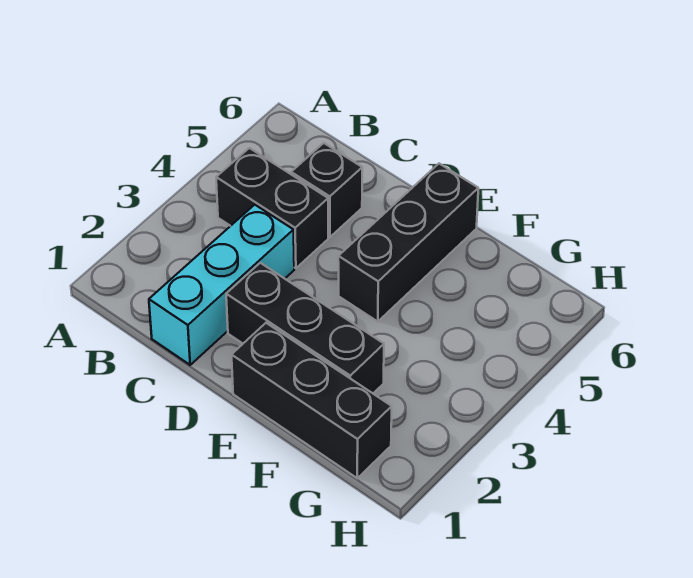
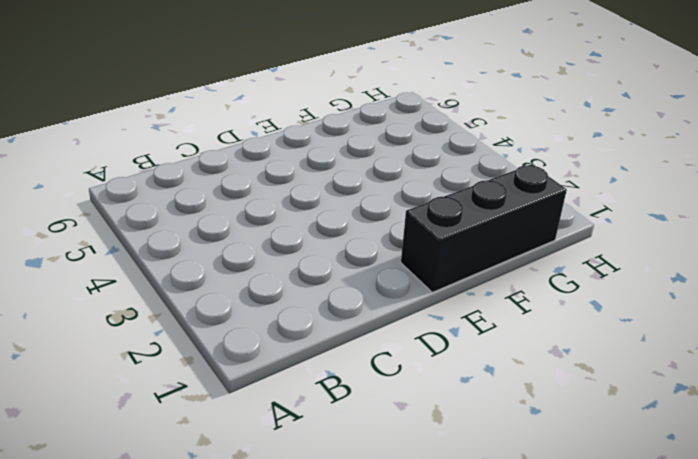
none -> black 1x2 brick [216,148,328,268]
none -> cyan 1x3 brick [149,205,294,365]

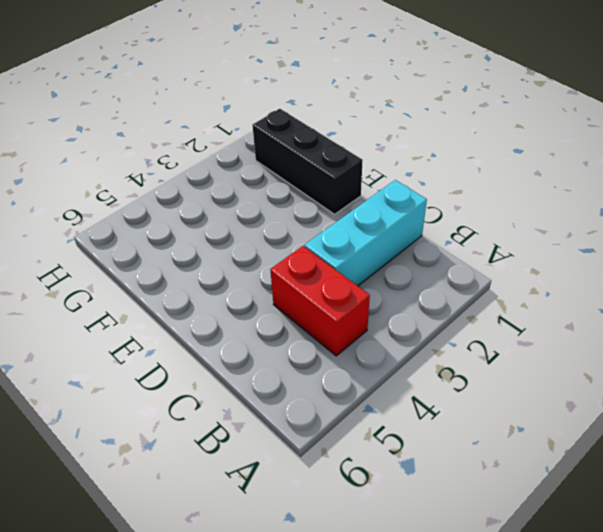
red 1x2 brick [270,246,370,356] -> black 1x2 brick [216,148,328,268]
none -> black 1x1 brick [291,143,362,237]
none -> black 1x3 brick [226,263,384,393]

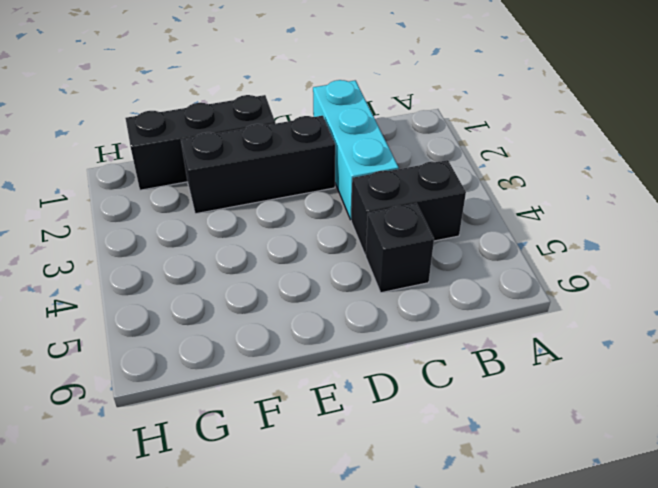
none -> black 1x3 brick [338,164,478,322]

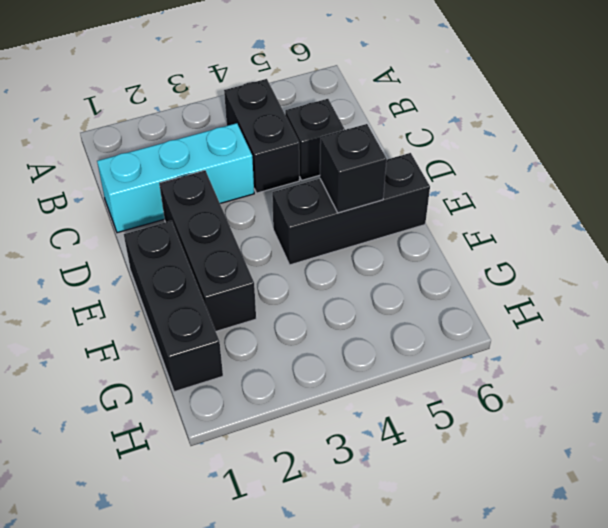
black 1x1 brick [320,124,387,213] -> none

